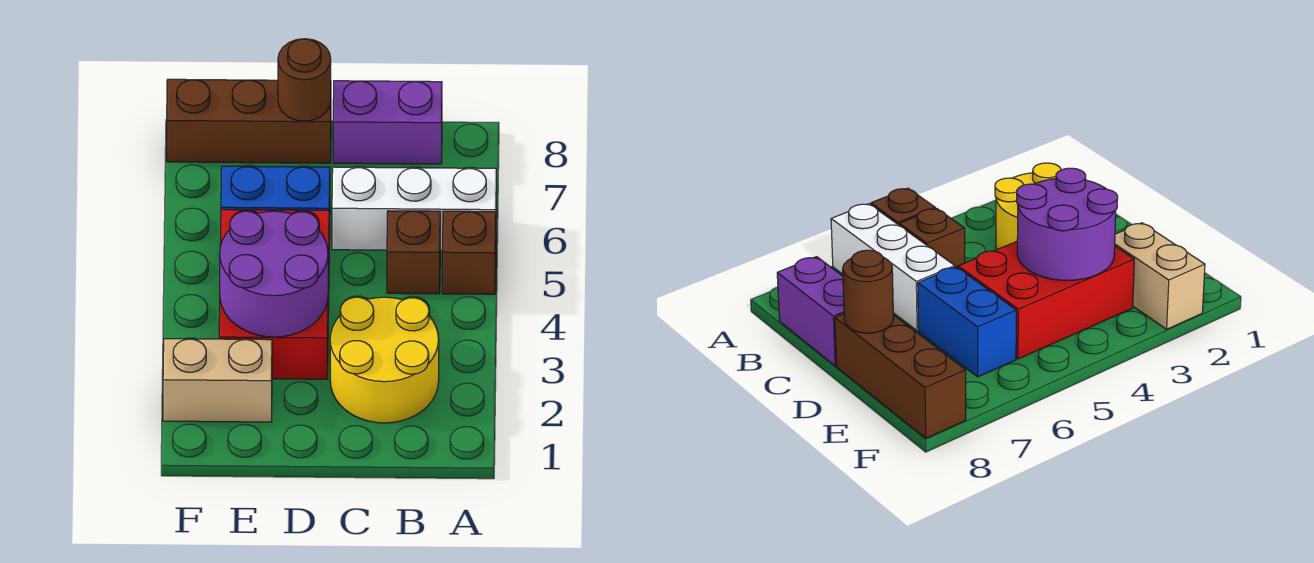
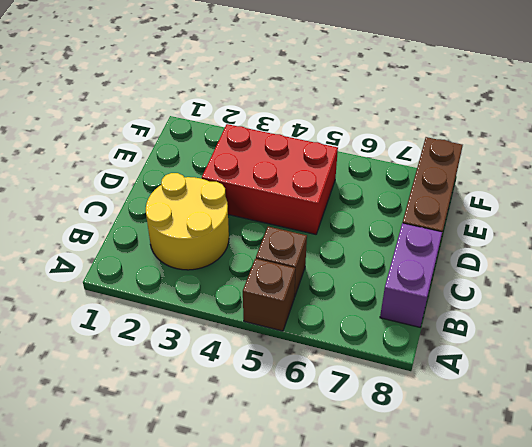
none -> white 1x3 brick [332,167,496,251]
none -> blue 1x2 brick [221,166,330,239]

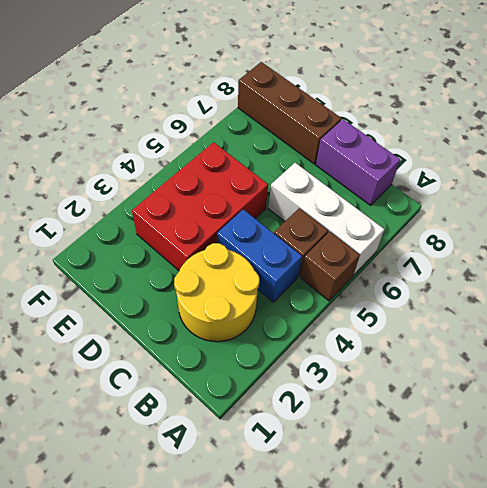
blue 1x2 brick [217,209,302,302] -> blue 1x2 brick moved to [221,166,330,239]
none -> tan 1x2 brick [163,339,272,422]
none -> purple 2x2 round brick [220,211,328,337]

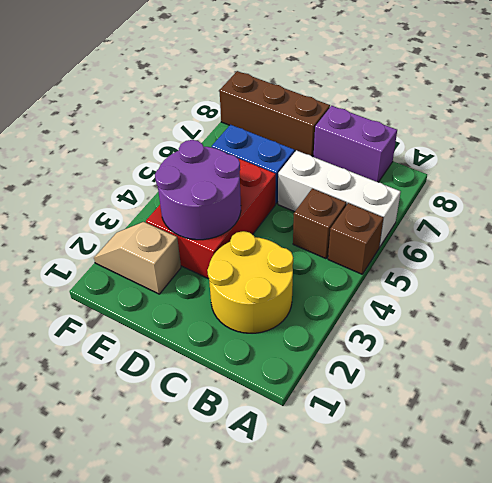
tan 1x2 slope [94,222,181,294] -> tan 1x2 brick [163,339,272,422]
none -> brown 1x1 round brick [278,39,331,121]

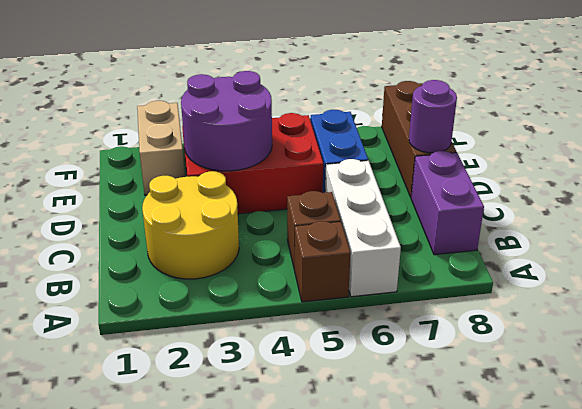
purple 1x1 round brick [409,80,457,153] -> brown 1x1 round brick [278,39,331,121]

